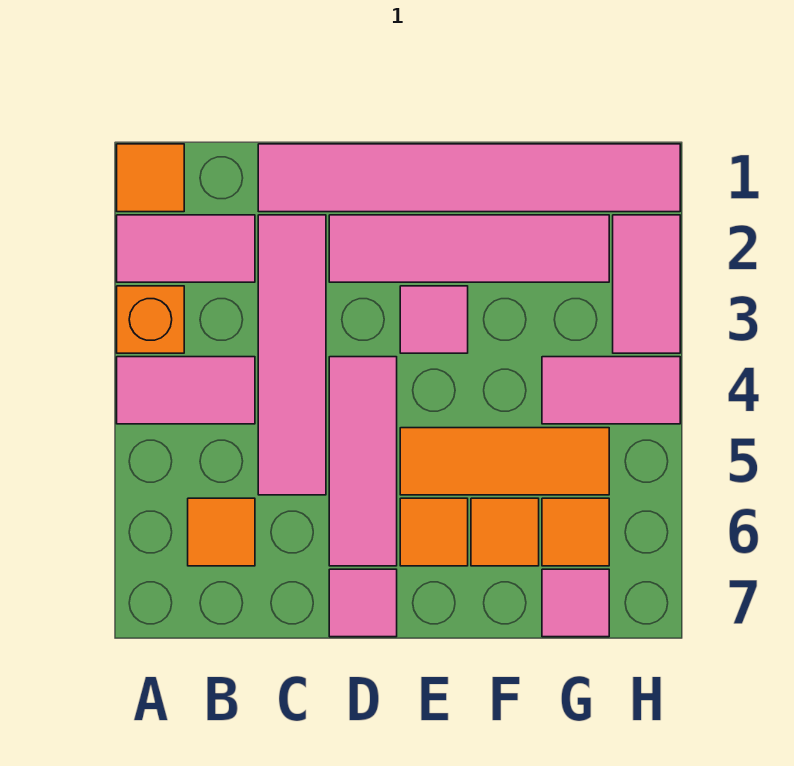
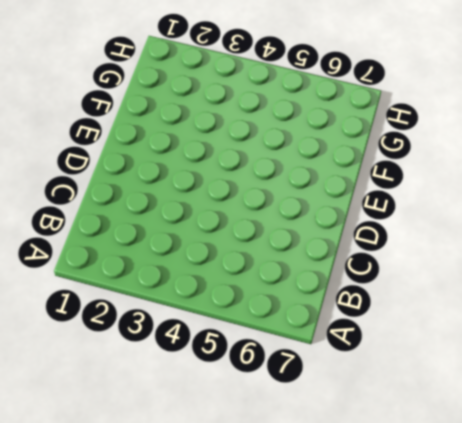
none -> orange 1x1 tile [117,144,184,212]
none -> pink 1x2 tile [117,215,255,282]
none -> orange 1x1 brick [117,286,184,353]

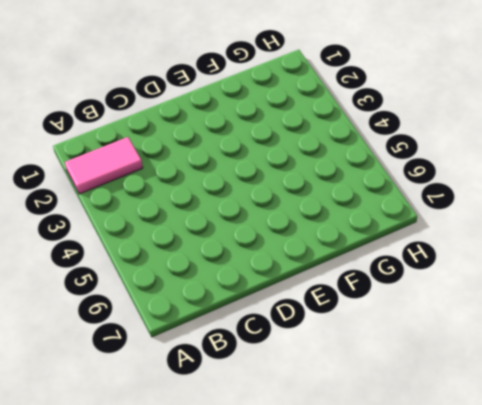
none -> orange 1x1 tile [117,144,184,212]
none -> orange 1x1 brick [117,286,184,353]
none -> pink 1x2 tile [117,357,255,424]

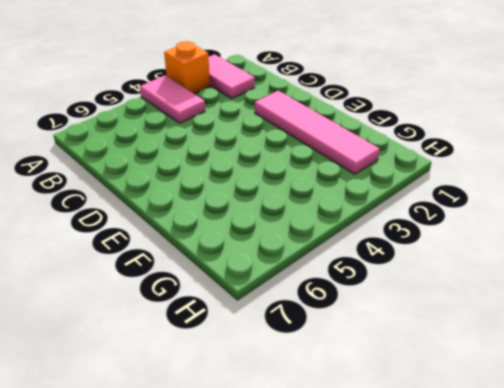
none -> orange 1x1 tile [117,144,184,212]
none -> orange 1x1 tile [188,498,255,566]
none -> pink 1x6 tile [258,144,680,212]

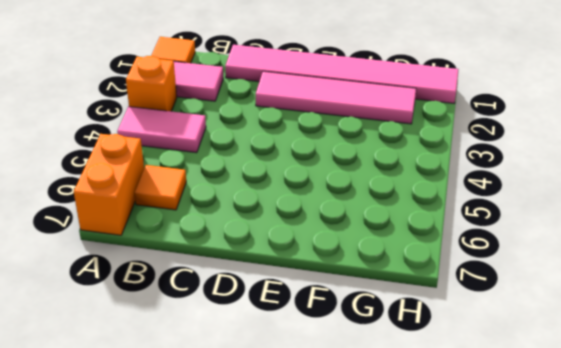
orange 1x2 brick [74,134,144,235] -> none
none -> pink 1x4 tile [258,215,326,495]
none -> pink 1x3 tile [329,357,397,566]
none -> pink 1x1 tile [329,569,397,637]

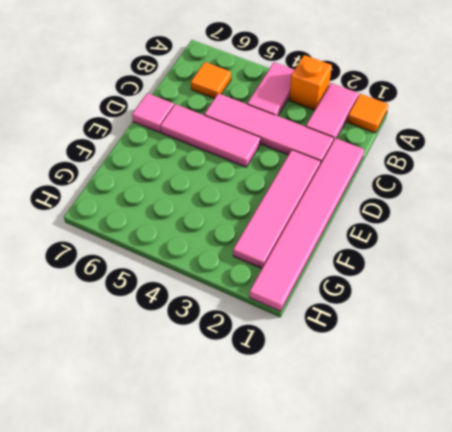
none -> pink 1x1 tile [400,286,468,353]
none -> orange 1x3 tile [400,428,609,495]
none -> orange 1x1 tile [400,498,468,566]

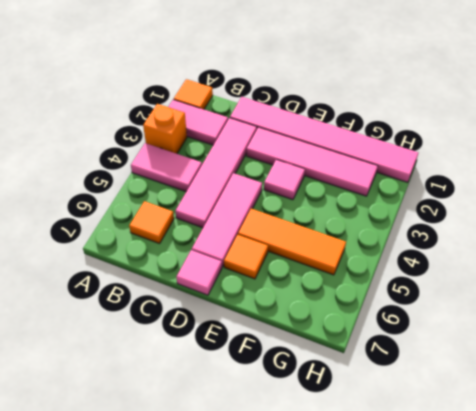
none -> orange 1x1 tile [471,498,539,566]
none -> pink 1x2 tile [542,357,680,424]
none -> orange 1x1 tile [542,498,609,566]

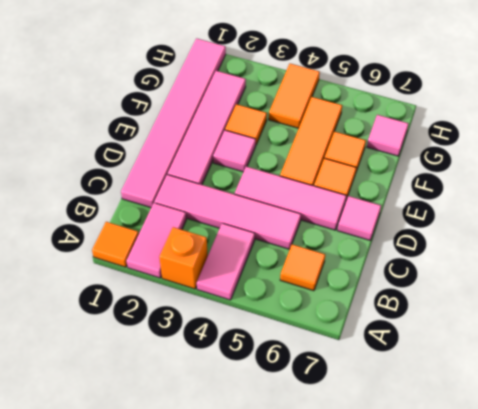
orange 1x1 tile [225,104,267,145] -> orange 1x1 tile moved to [542,498,609,566]
orange 1x2 tile [269,64,320,128] -> pink 1x2 tile [542,357,680,424]
none -> pink 1x2 tile [613,215,680,353]

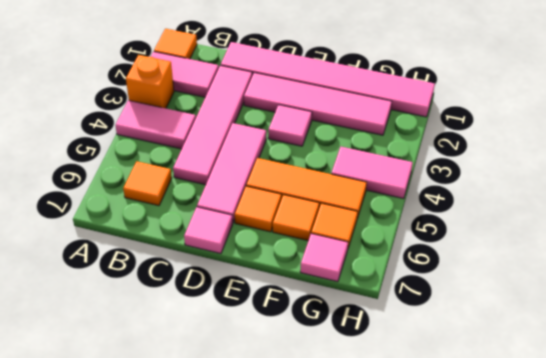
none -> pink 1x2 tile [613,215,680,353]

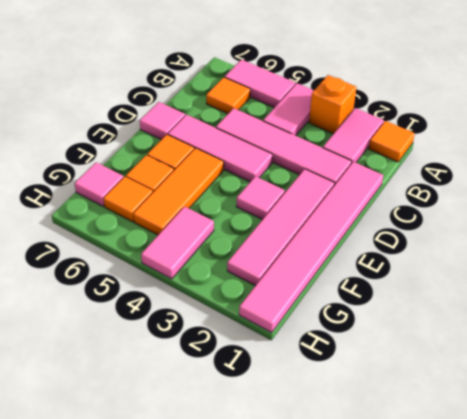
pink 1x2 tile [225,60,295,108] -> pink 1x2 tile moved to [613,215,680,353]

